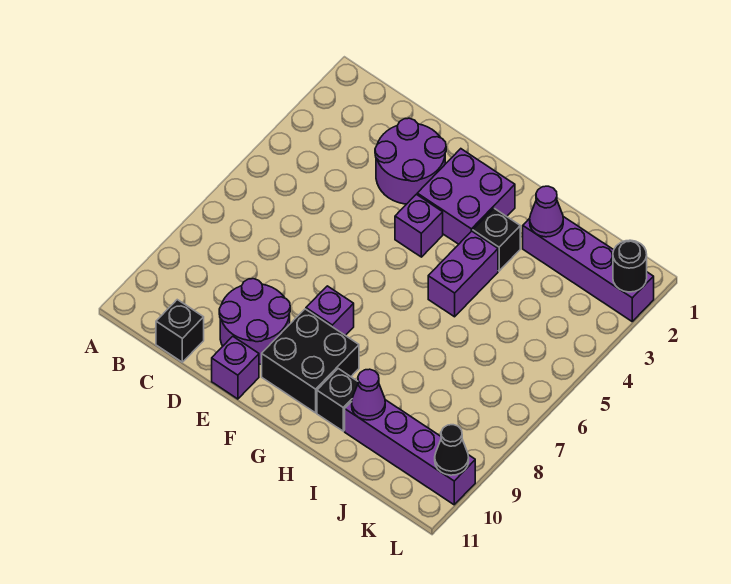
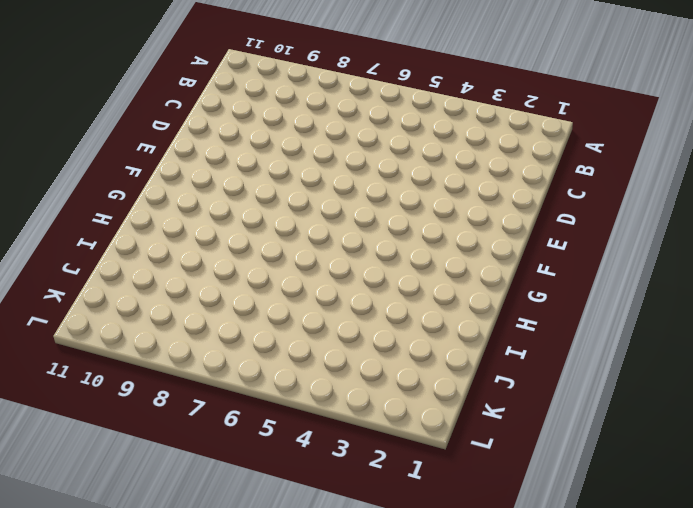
none -> black 1x1 brick [156,300,204,362]
none -> purple 2x2 round brick [375,118,446,204]
none -> purple 2x2 round brick [219,279,290,364]

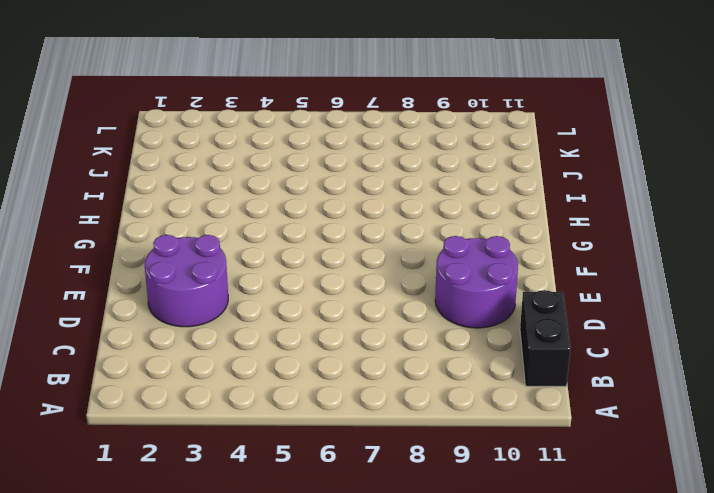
black 1x2 brick [520,290,570,386] -> black 1x1 brick [156,300,204,362]
none -> purple 1x1 brick [212,336,259,399]
none -> purple 2x2 brick [417,149,515,244]
none -> purple 1x1 brick [395,194,443,257]

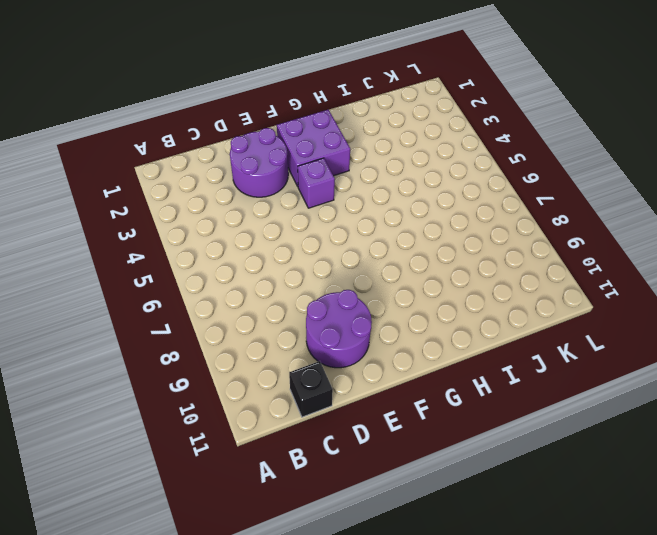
none -> purple 1x1 brick [212,336,259,399]
none -> purple 1x1 brick [306,286,354,335]
none -> black 2x2 brick [262,309,359,413]

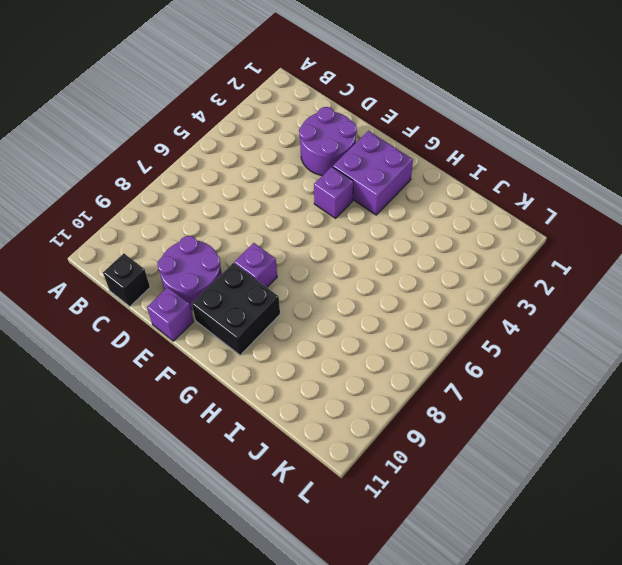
none -> black 1x1 brick [473,208,520,271]
none -> purple 1x2 brick [428,231,498,317]
none -> black 1x1 brick [317,369,358,431]

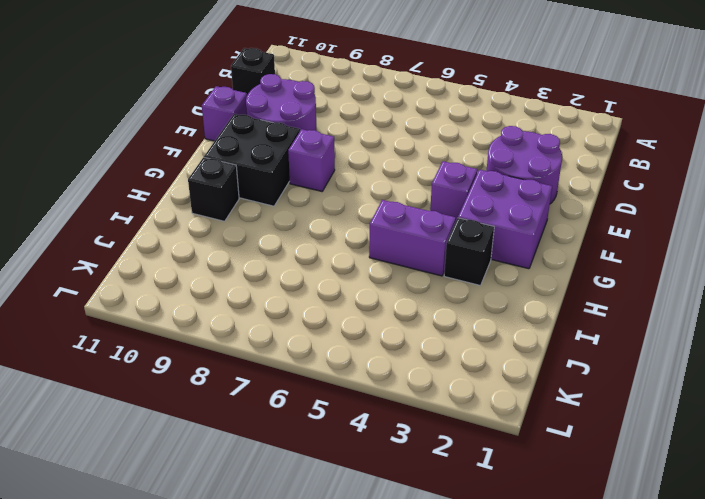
none -> purple 1x4 brick [523,217,654,321]
none -> purple 1x4 brick [345,400,475,505]
none -> purple 1x1 cone [530,186,563,237]

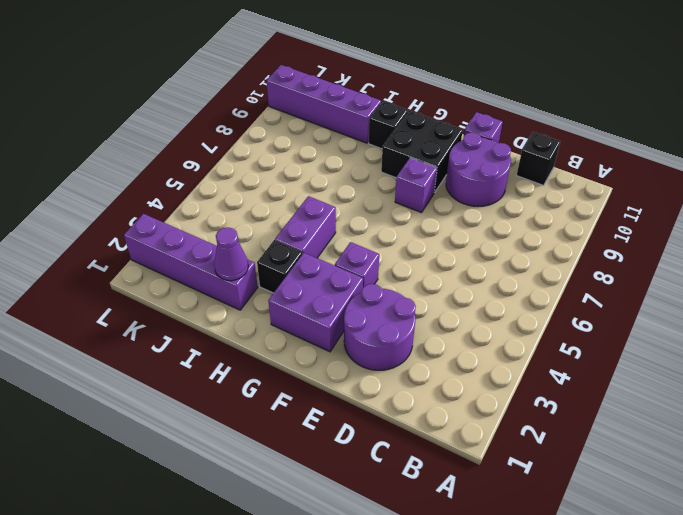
none -> purple 1x1 cone [352,369,385,420]
none -> black 1x1 round brick [613,240,647,292]
none -> black 1x1 cone [435,425,469,475]

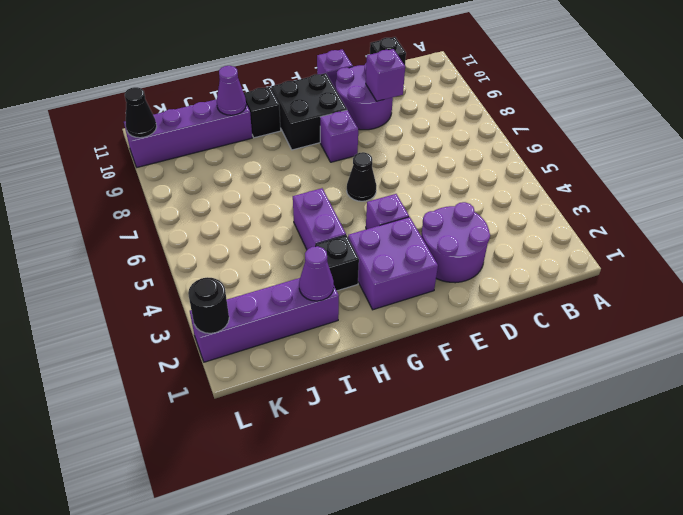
purple 1x1 brick [366,49,405,101] -> none
black 1x1 cone [347,152,377,201] -> none

